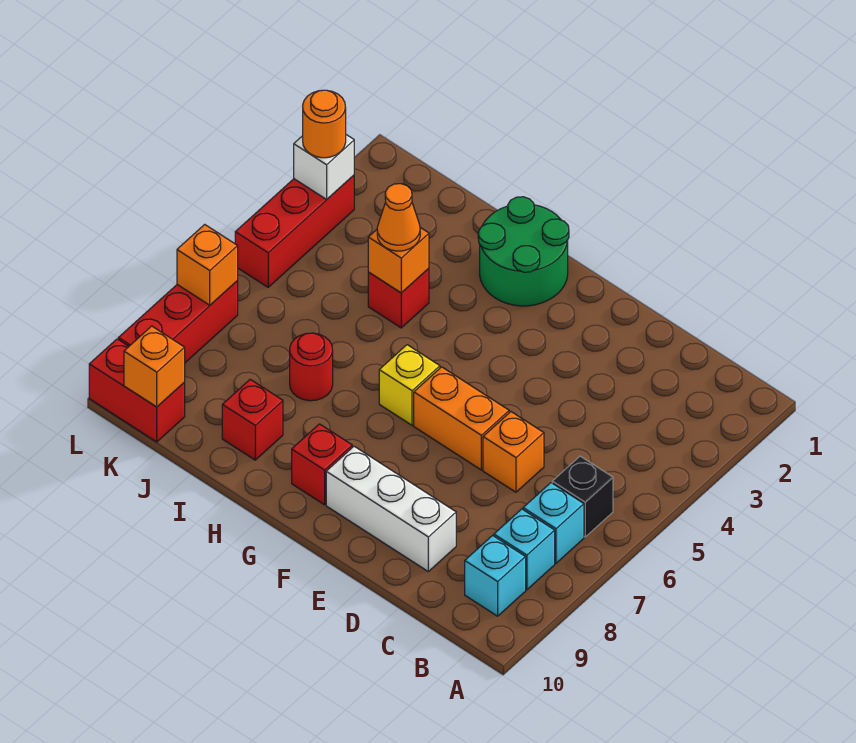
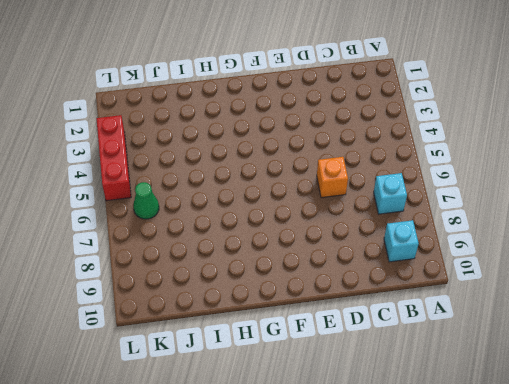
green 1x1 cone [133,182,159,219] -> none
none -> black 1x1 brick [552,456,613,537]
none -> cyan 1x1 brick [494,509,555,590]
none -> white 1x3 brick [326,446,456,572]

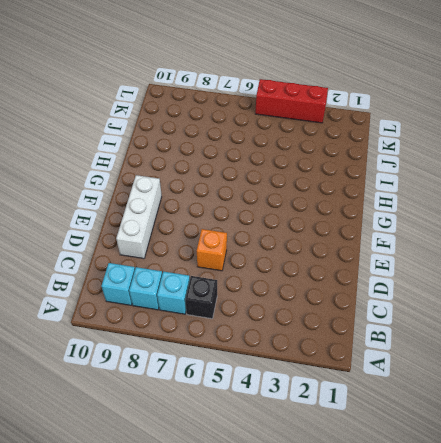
none -> orange 1x2 brick [414,367,509,470]
none -> green 2x2 round brick [478,197,569,306]
none -> yellow 1x1 brick [379,345,440,425]

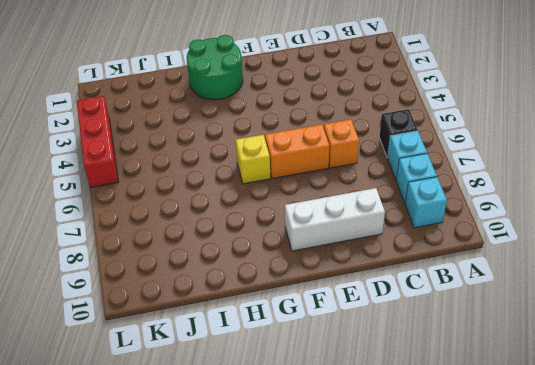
none -> red 1x1 brick [292,424,352,505]
none -> red 1x1 brick [368,268,429,328]
none -> red 1x1 round brick [290,333,333,401]

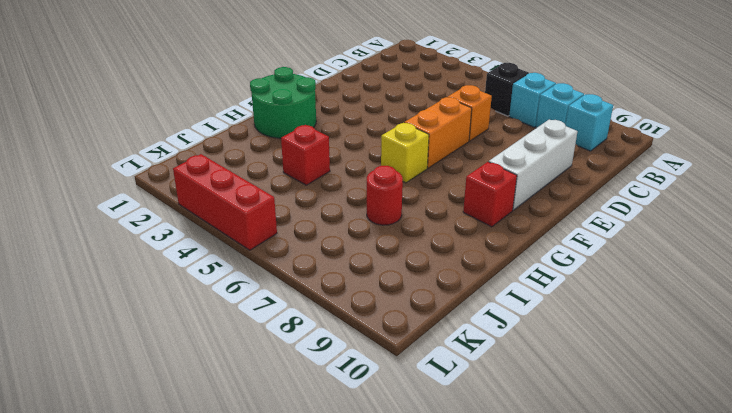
none -> red 1x1 brick [222,379,283,460]
none -> red 1x2 brick [89,339,185,442]
none -> red 1x3 brick [118,281,238,363]

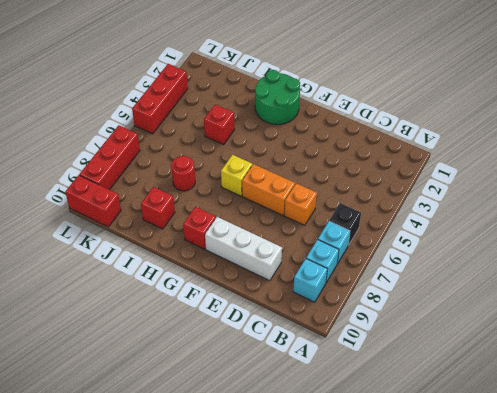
none -> orange 1x1 brick [368,228,429,293]
none -> orange 1x1 brick [124,326,185,407]
none -> white 1x1 brick [294,135,354,199]

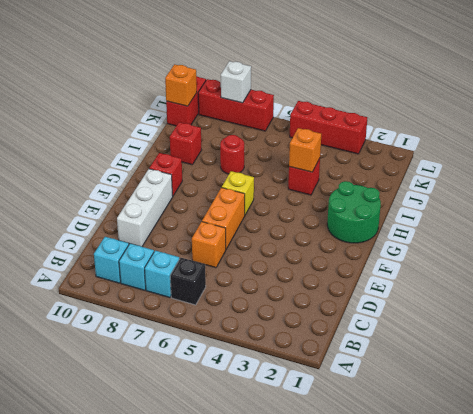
white 1x1 brick [220,61,251,103] -> white 1x1 brick moved to [294,135,354,199]
none -> orange 1x1 brick [177,224,238,305]
none -> orange 1x1 cone [377,184,420,251]
none -> orange 1x1 round brick [303,90,346,158]

